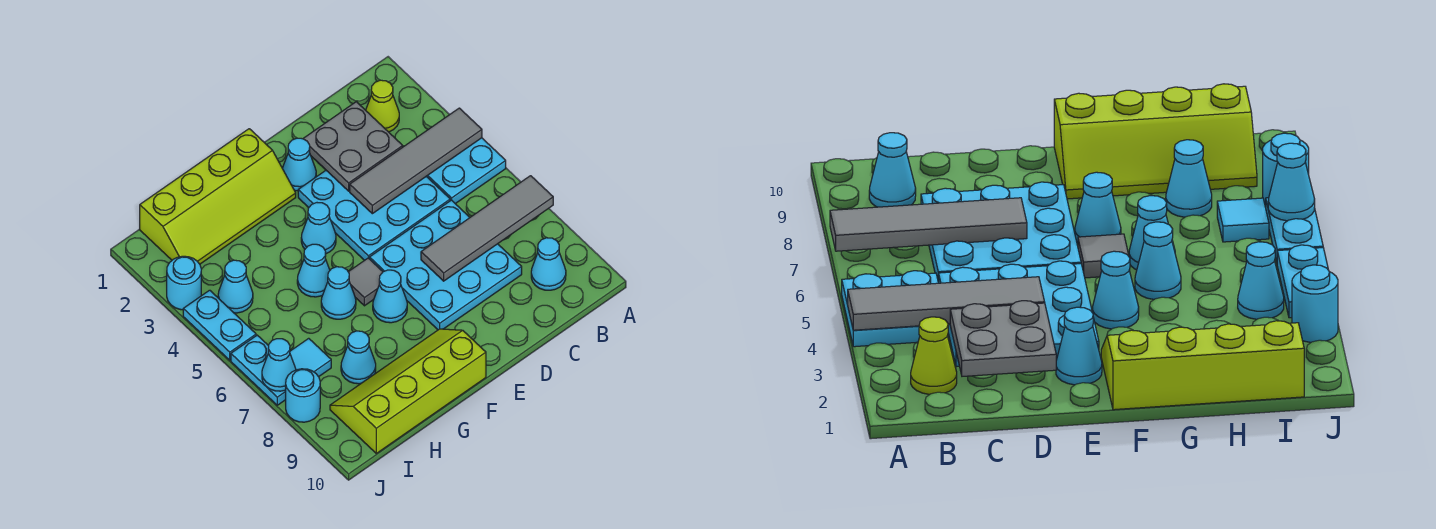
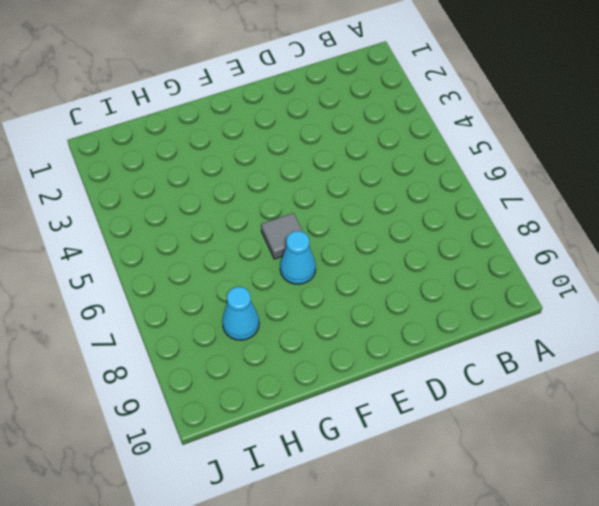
none -> cyan 2x2 plate [426,138,506,204]
none -> lime 1x1 cone [366,80,399,132]
none -> cyan 1x1 cone [531,238,566,290]

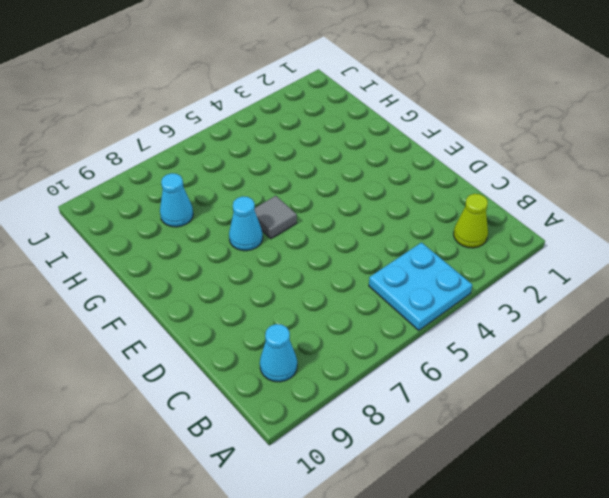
none -> cyan 3x3 plate [298,171,450,261]
none -> cyan 3x3 plate [370,200,522,330]
none -> cyan 1x1 cone [282,138,316,191]

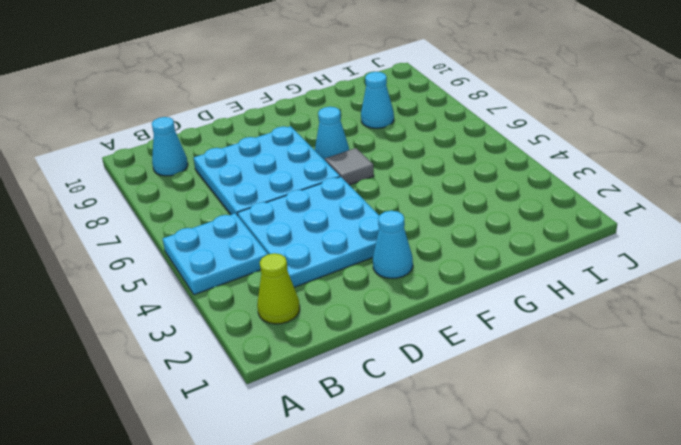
none -> lime 2x4 slope [140,129,296,264]
none -> cyan 1x1 cone [301,203,336,254]
none -> lime 2x4 slope [330,329,486,453]

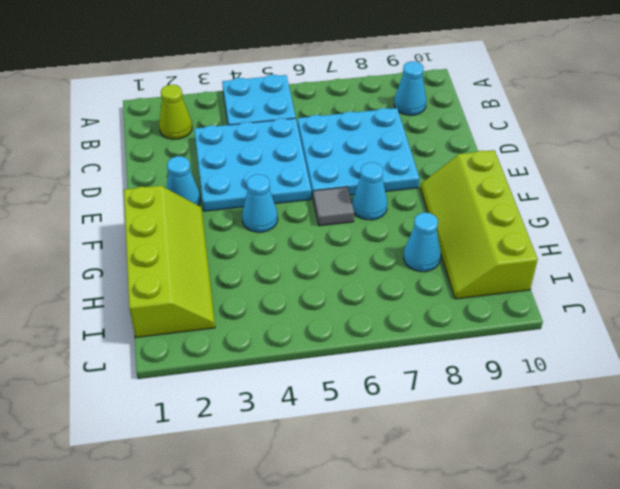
none -> cyan 1x1 cone [297,244,330,297]
none -> cyan 1x1 cone [321,267,356,319]
none -> cyan 1x1 cone [218,260,253,313]

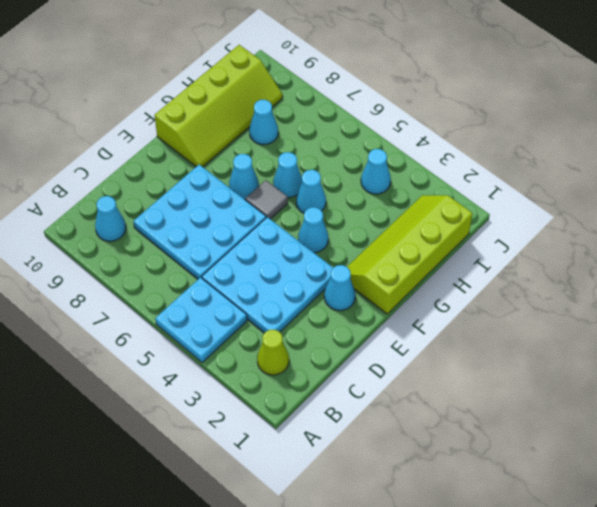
none -> cyan 1x1 tile [290,338,331,377]
none -> cyan 1x1 round brick [167,256,201,310]
none -> cyan 1x2 plate [183,290,256,360]

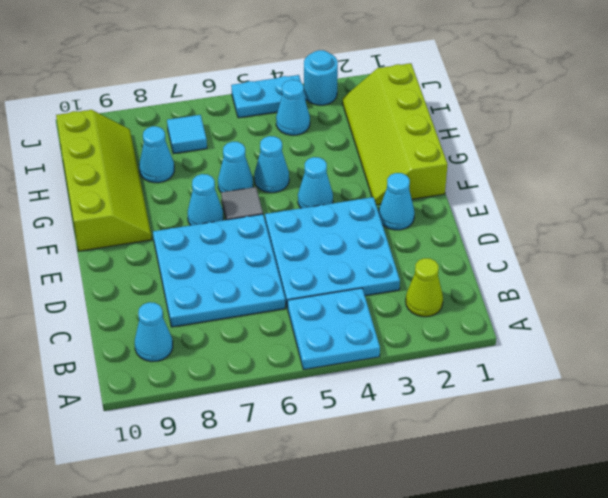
none -> cyan 1x2 plate [231,335,286,405]
none -> cyan 1x1 round brick [286,369,320,422]
none -> grey 1x4 tile [350,108,482,214]

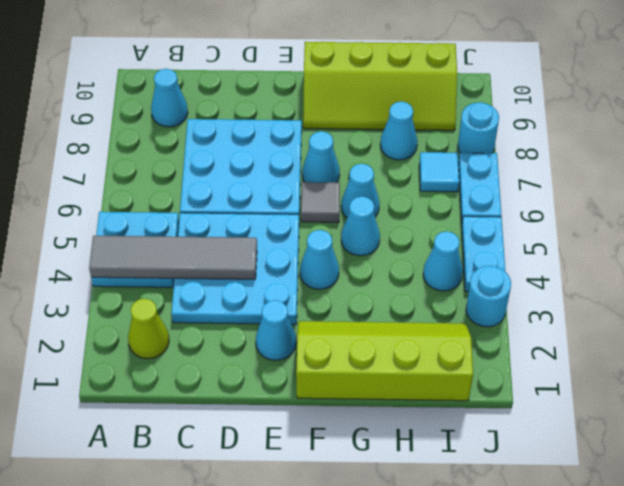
none -> grey 1x4 tile [421,176,553,281]
none -> grey 2x2 plate [303,102,403,191]
none -> cyan 1x1 cone [262,339,296,391]

